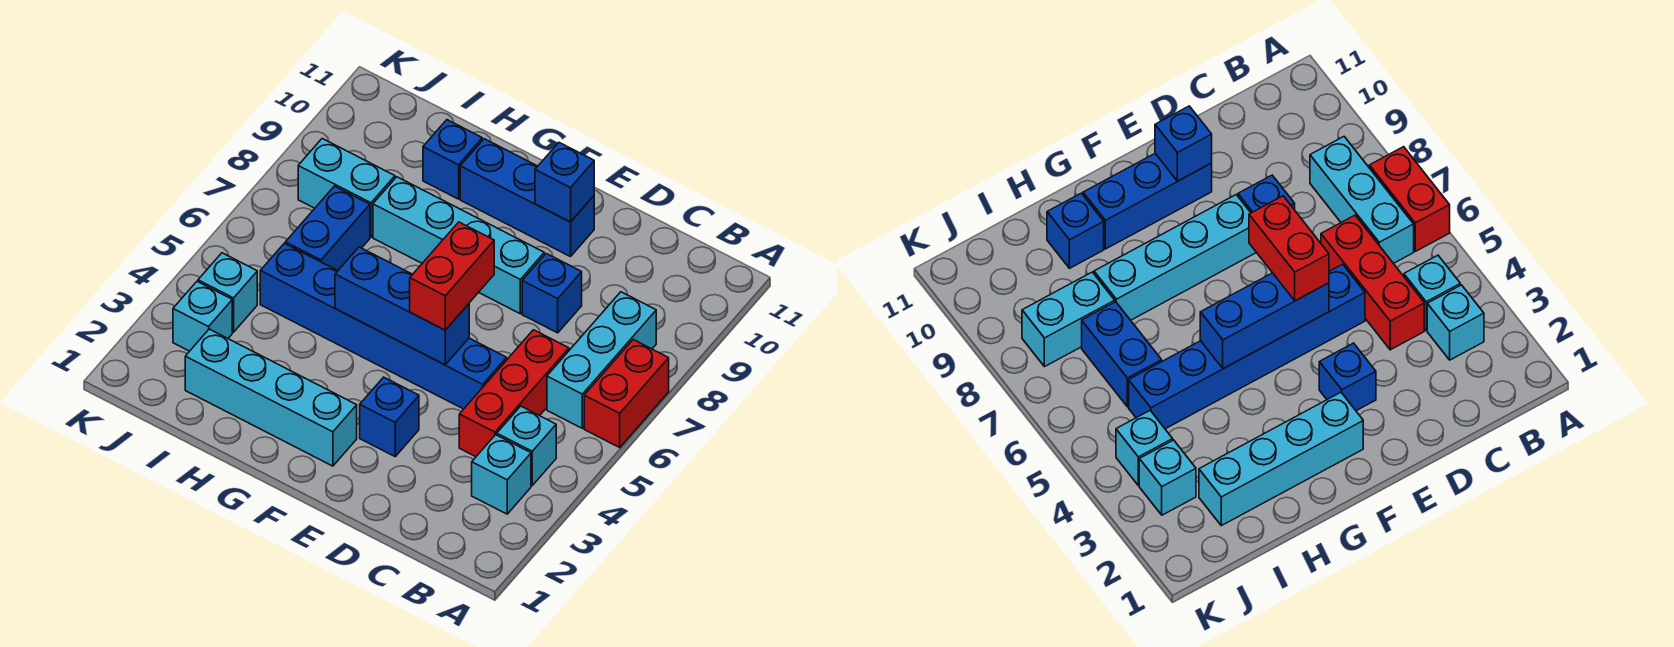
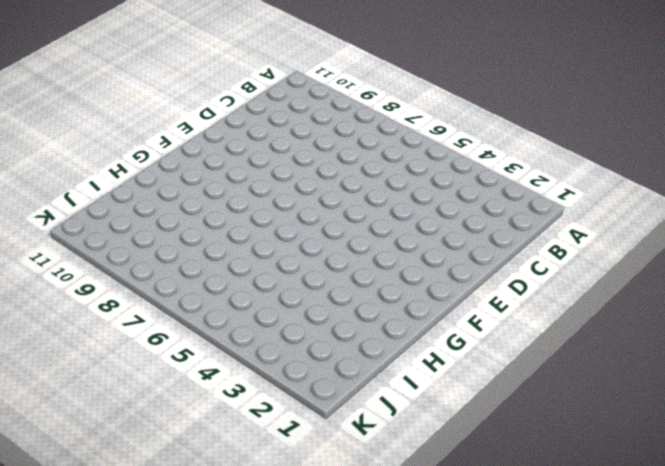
none -> red 1x2 brick [584,340,669,447]
none -> cyan 1x1 brick [472,435,531,514]
none -> cyan 1x1 brick [497,406,556,485]

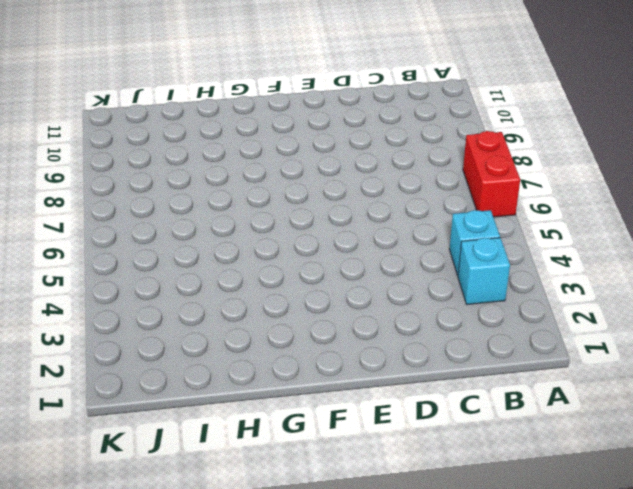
none -> cyan 1x3 brick [547,292,656,428]
none -> red 1x3 brick [459,330,569,457]
none -> blue 1x6 brick [260,243,507,409]

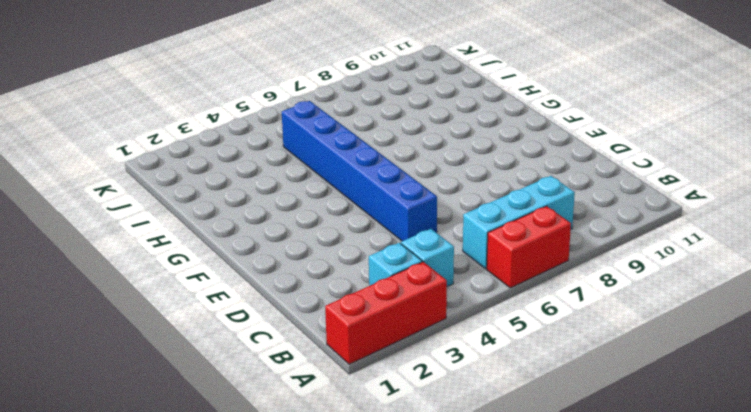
red 1x3 brick [325,262,447,364] -> red 1x3 brick moved to [459,330,569,457]
none -> blue 1x1 brick [522,254,582,333]
none -> blue 1x1 brick [360,377,419,456]
none -> cyan 1x4 brick [373,177,544,314]

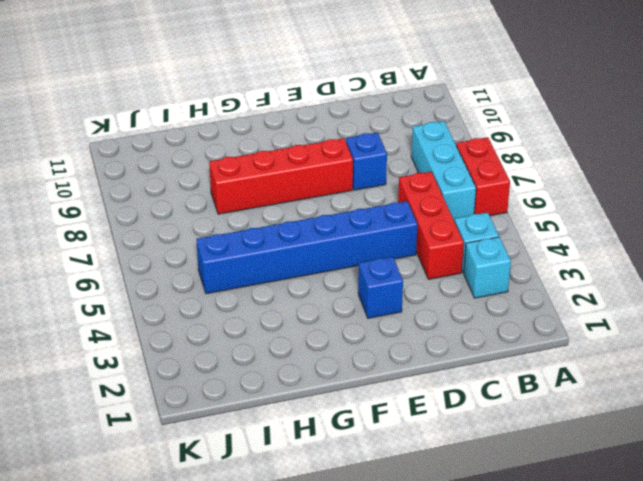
red 1x4 brick [209,138,353,214] -> cyan 1x4 brick [373,177,544,314]
none -> blue 1x3 brick [460,139,594,257]
none -> cyan 1x4 brick [185,329,357,466]
none -> blue 1x1 brick [423,120,482,199]

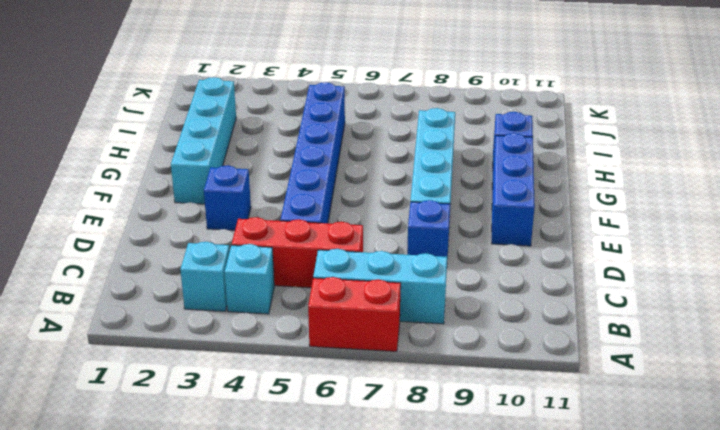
none -> blue 1x2 brick [285,186,370,271]
none -> cyan 1x2 brick [298,139,395,237]
none -> cyan 1x1 brick [173,282,232,351]

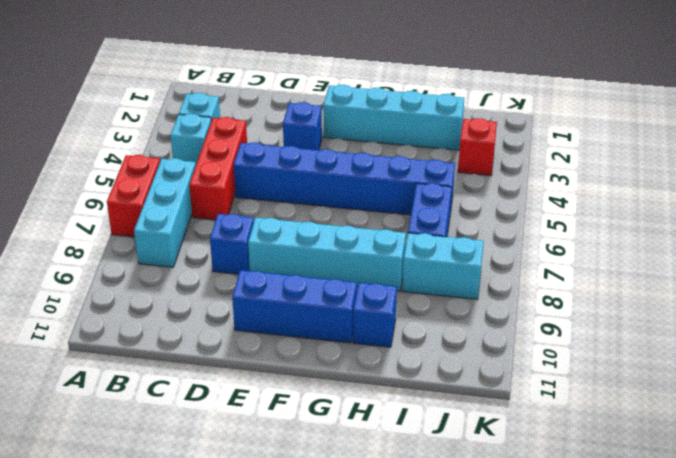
red 1x1 brick [458,118,497,176] -> cyan 1x1 brick [173,282,232,351]
none -> cyan 1x1 brick [198,253,257,332]
none -> blue 1x3 brick [335,247,469,365]
none -> blue 1x1 brick [535,143,594,222]

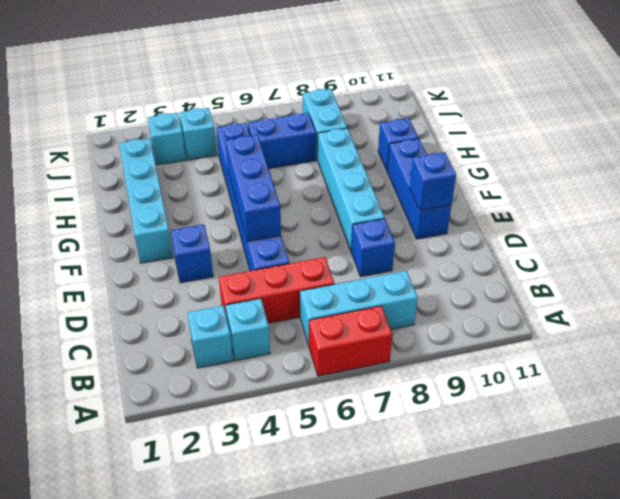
none -> red 1x2 brick [410,222,494,330]

